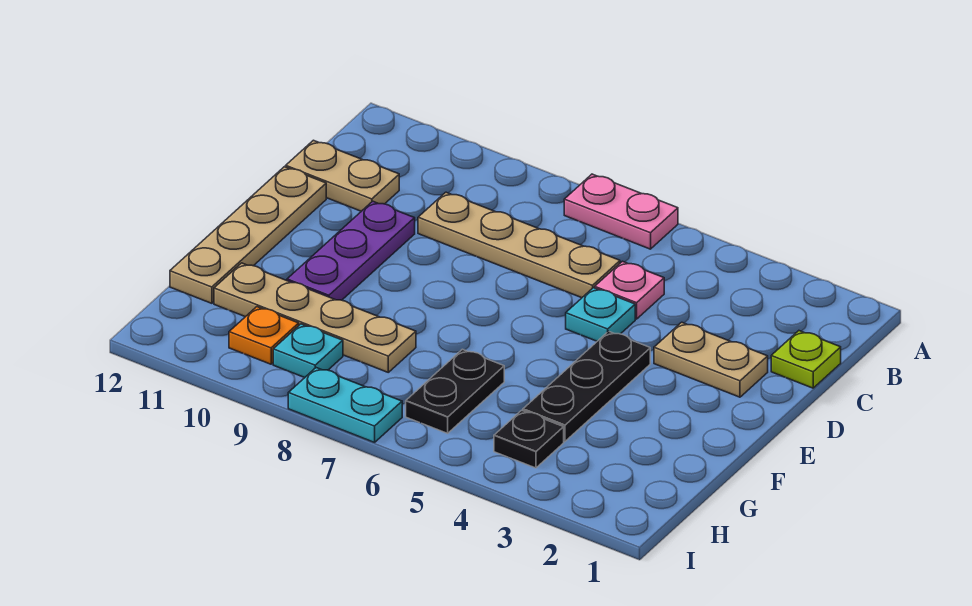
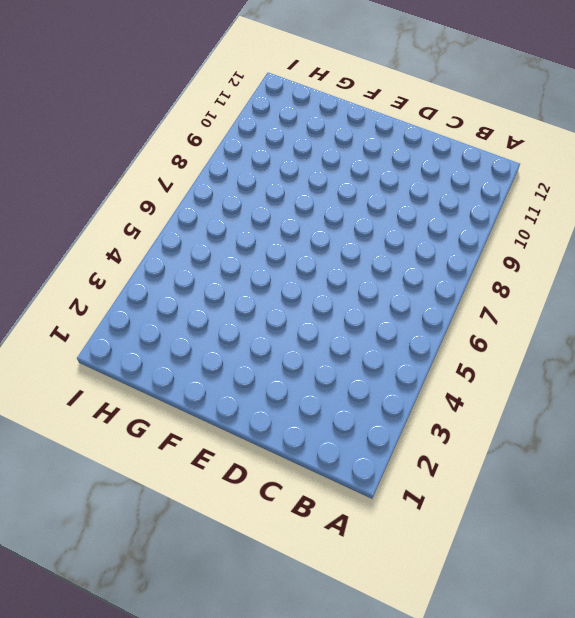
none -> pink 1x2 plate [564,174,678,249]
none -> lime 1x1 plate [771,331,841,388]
none -> pink 1x1 plate [595,261,664,319]

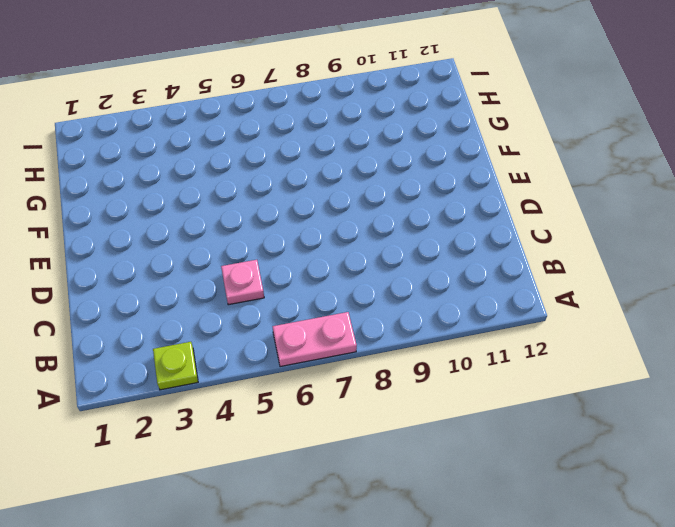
lime 1x1 plate [153,342,198,390] -> lime 1x1 plate moved to [771,331,841,388]
none -> tan 1x4 plate [418,192,620,298]
none -> tan 1x2 plate [286,140,399,211]
none -> tan 1x2 plate [654,322,768,397]

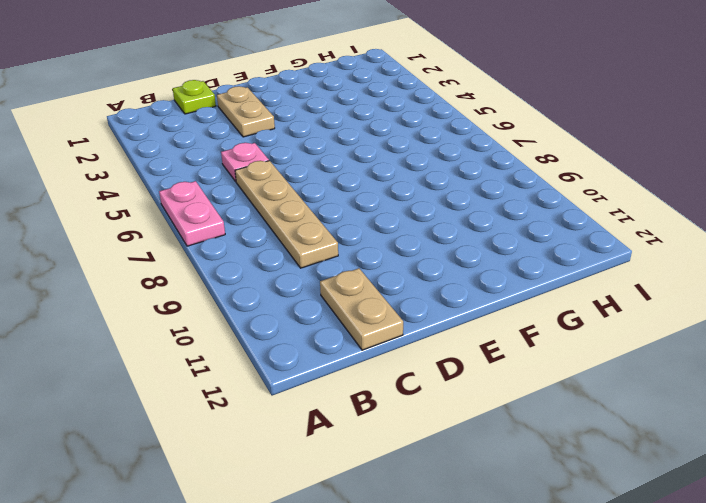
none -> cyan 1x1 plate [566,288,635,341]
none -> purple 1x3 plate [287,201,415,300]
none -> tan 1x4 plate [170,167,326,303]

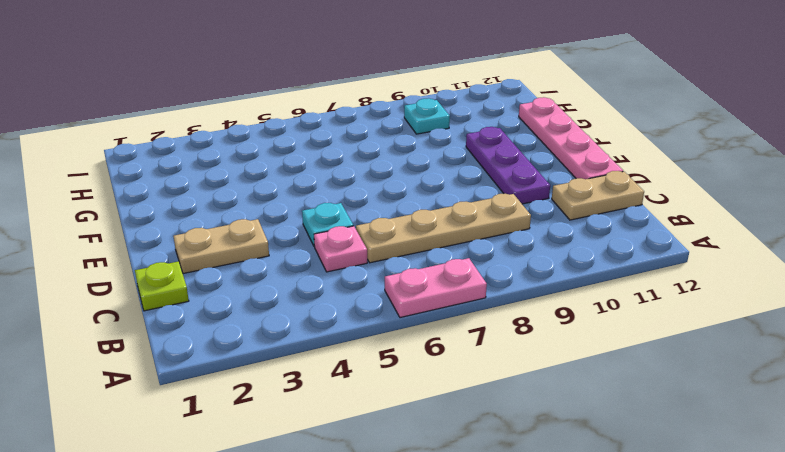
pink 1x4 plate [519,97,623,179] -> tan 1x4 plate [170,167,326,303]
none -> black 1x3 plate [523,331,650,442]
none -> black 1x2 plate [406,349,504,433]
none -> tan 1x4 plate [214,263,416,372]

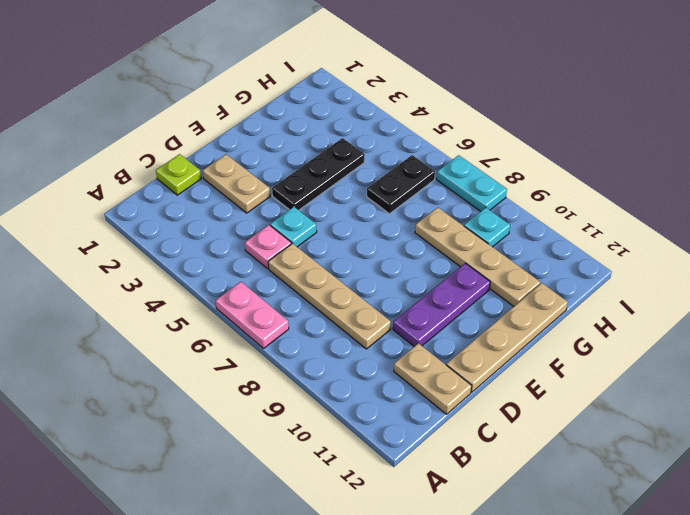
none -> black 1x1 plate [494,410,564,468]
none -> orange 1x1 plate [229,307,299,364]

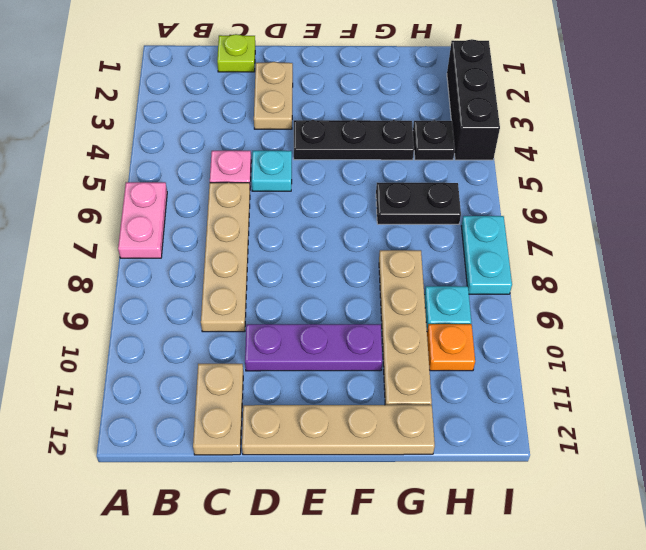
black 1x3 brick [447,39,500,160] -> none

